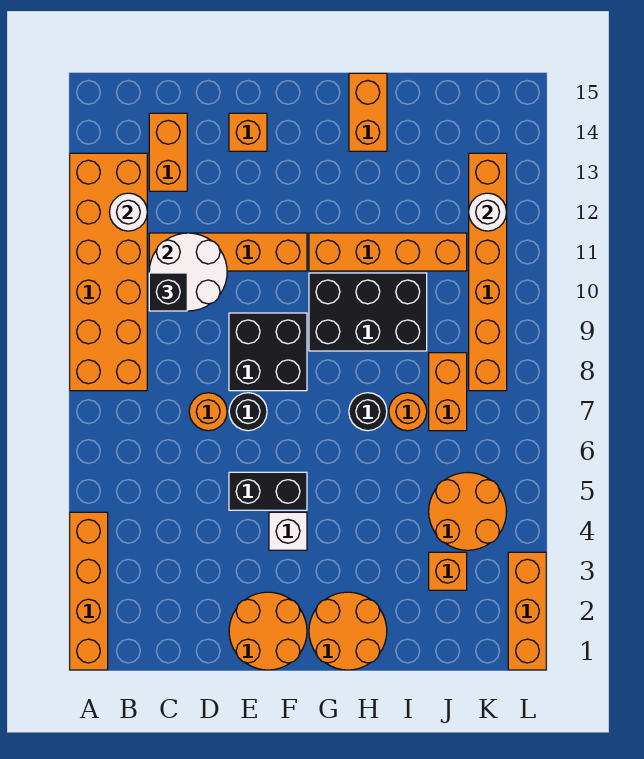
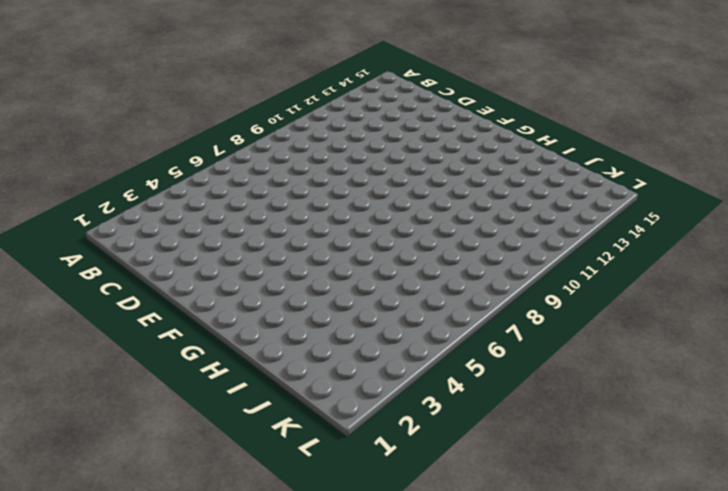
none -> orange 1x4 brick [70,512,108,670]
none -> orange 2x6 brick [70,153,147,391]
none -> orange 1x4 brick [149,233,307,271]

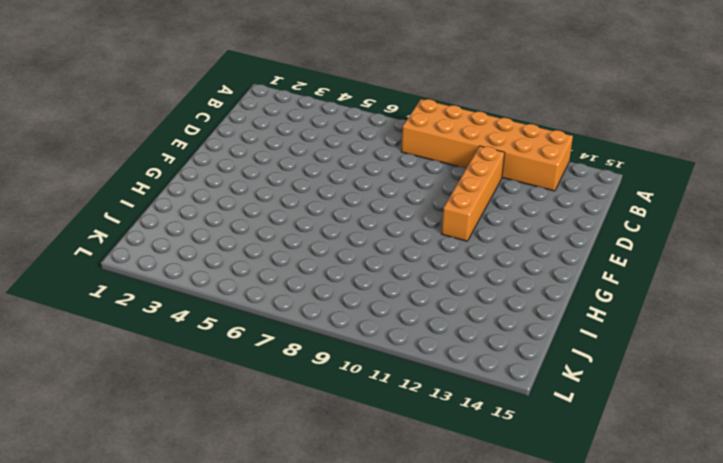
none -> orange 1x4 brick [70,512,108,670]
none -> orange 1x2 brick [149,113,187,191]
none -> orange 1x1 round brick [189,393,227,431]

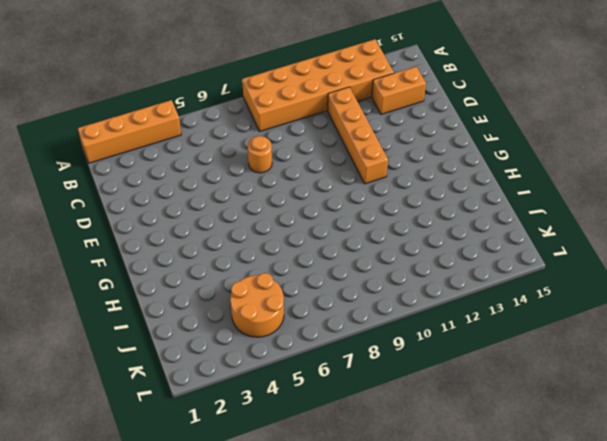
none -> orange 2x2 round brick [229,592,307,670]
none -> black 1x2 brick [229,472,307,510]
none -> black 1x1 round brick [229,393,267,431]

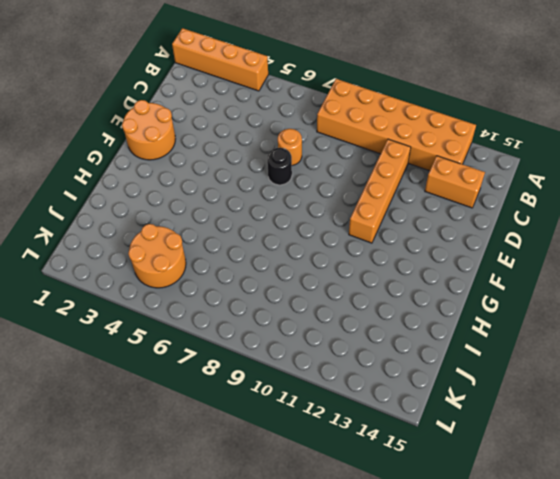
none -> black 1x2 brick [229,472,307,510]
none -> black 2x2 brick [229,313,307,391]
none -> orange 1x1 brick [229,113,267,151]

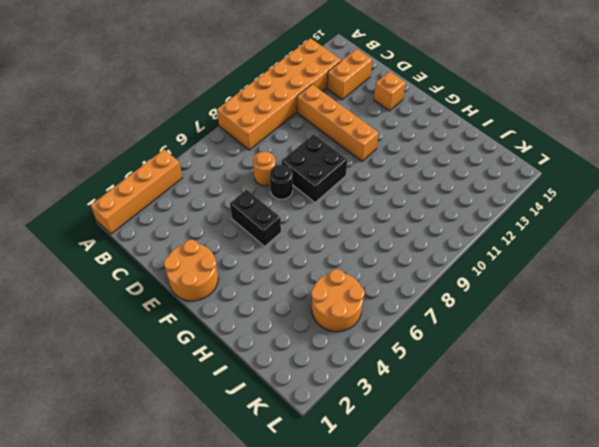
none -> white 1x1 brick [269,512,307,550]
none -> orange 2x2 round brick [309,592,387,670]
none -> black 2x3 brick [309,273,427,351]

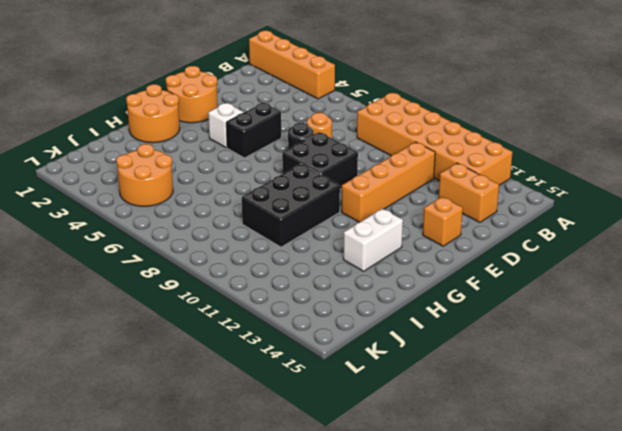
white 1x2 brick [343,209,403,271] -> none
none -> orange 1x4 brick [309,233,467,271]
none -> black 1x1 round brick [349,393,387,431]
none -> orange 1x2 brick [349,73,387,151]

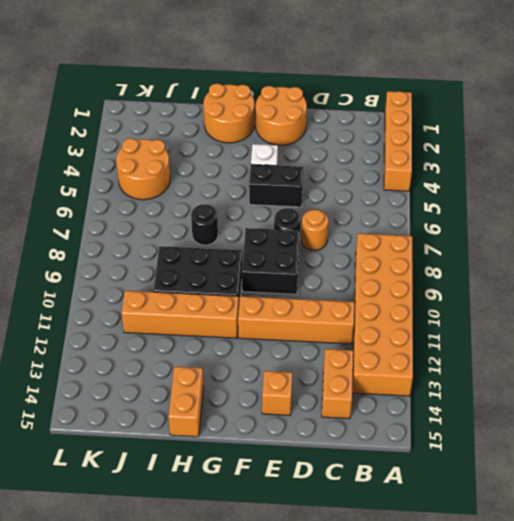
none -> orange 1x1 round brick [389,393,427,431]
none -> orange 1x1 brick [429,552,467,590]
none -> orange 1x2 brick [429,353,467,431]

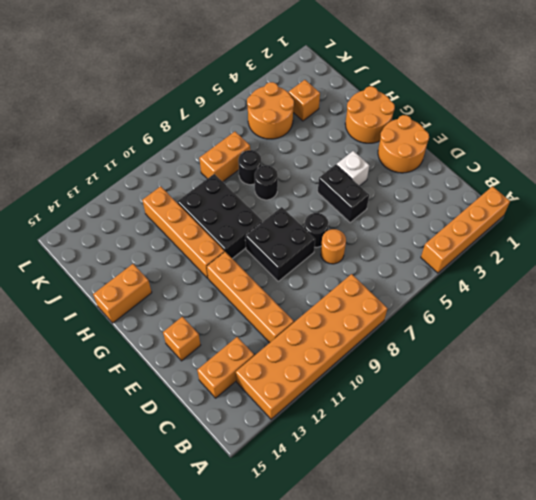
black 1x1 round brick [238,150,261,185] -> orange 1x1 round brick [389,393,427,431]
none -> orange 1x6 brick [469,153,507,391]
none -> orange 1x3 brick [508,552,546,670]
none -> white 1x1 round brick [109,193,147,231]

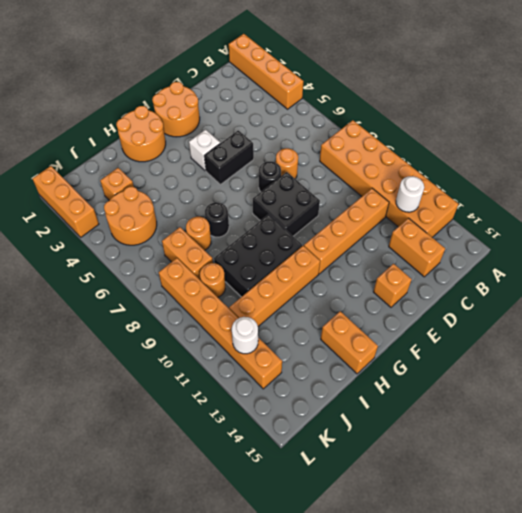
orange 1x1 round brick [200,263,225,297] -> none
none -> white 2x2 round brick [149,233,227,311]
none -> black 1x1 brick [149,273,187,311]

